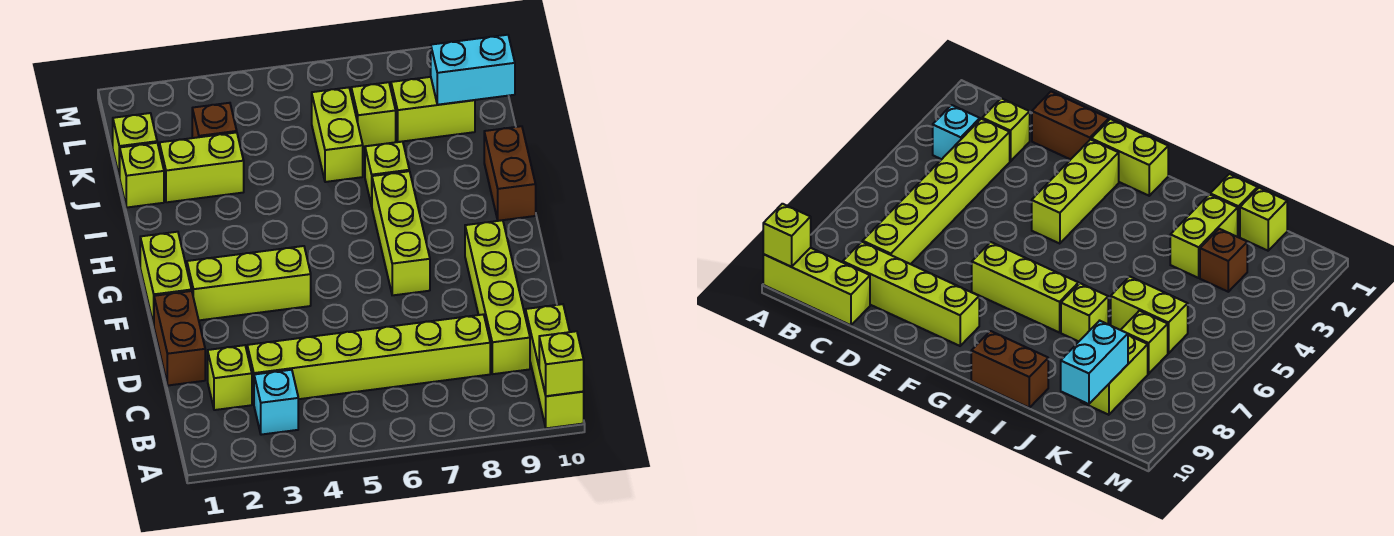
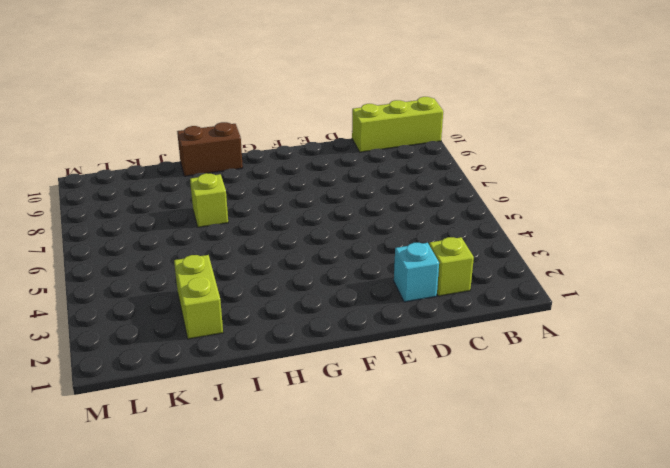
cyan 1x1 brick [394,243,439,302] -> cyan 1x1 brick moved to [254,370,298,435]
none -> lime 1x6 brick [247,314,490,403]
none -> lime 1x4 brick [465,220,530,374]
none -> brown 1x2 brick [154,291,205,385]

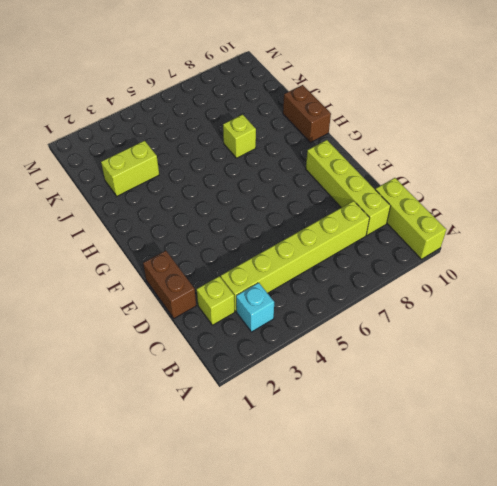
none -> lime 1x2 brick [140,232,192,325]
none -> lime 1x3 brick [187,246,311,320]
none -> lime 1x3 brick [372,171,430,295]

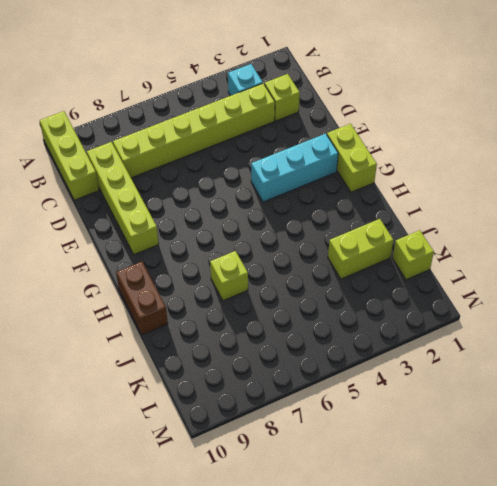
cyan 1x3 brick [251,134,338,202] -> lime 1x3 brick [187,246,311,320]
none -> brown 1x2 brick [154,291,205,385]
none -> lime 1x3 brick [372,171,430,295]
none -> lime 1x1 brick [120,143,164,208]

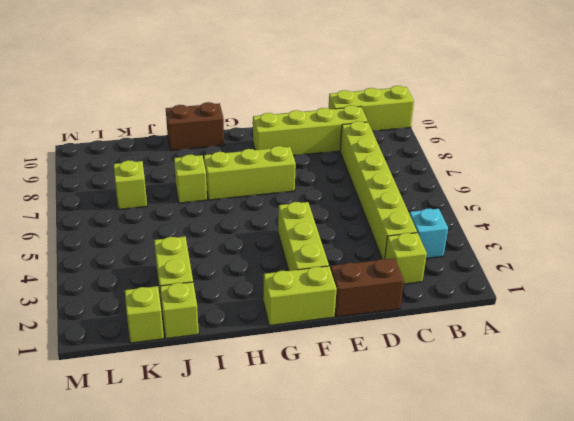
none -> lime 1x2 brick [312,87,363,182]
none -> brown 1x1 brick [192,103,237,138]
none -> lime 1x2 brick [391,77,475,142]

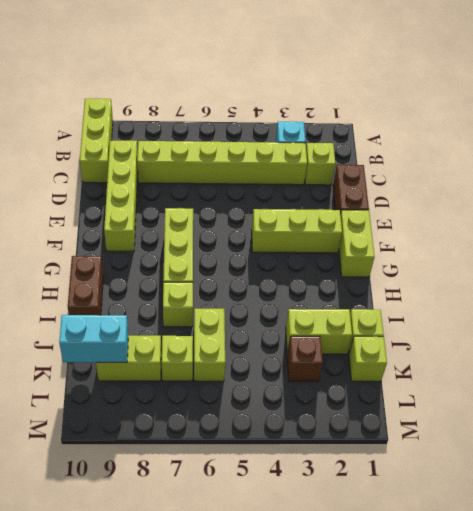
none -> lime 1x1 brick [539,331,584,396]

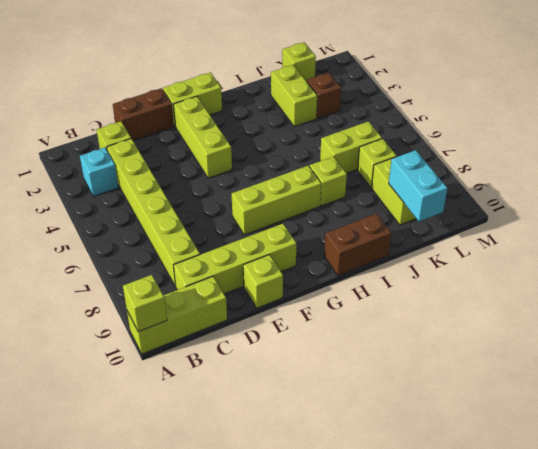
lime 1x1 brick [243,255,283,308] -> lime 1x1 brick moved to [120,143,164,208]

